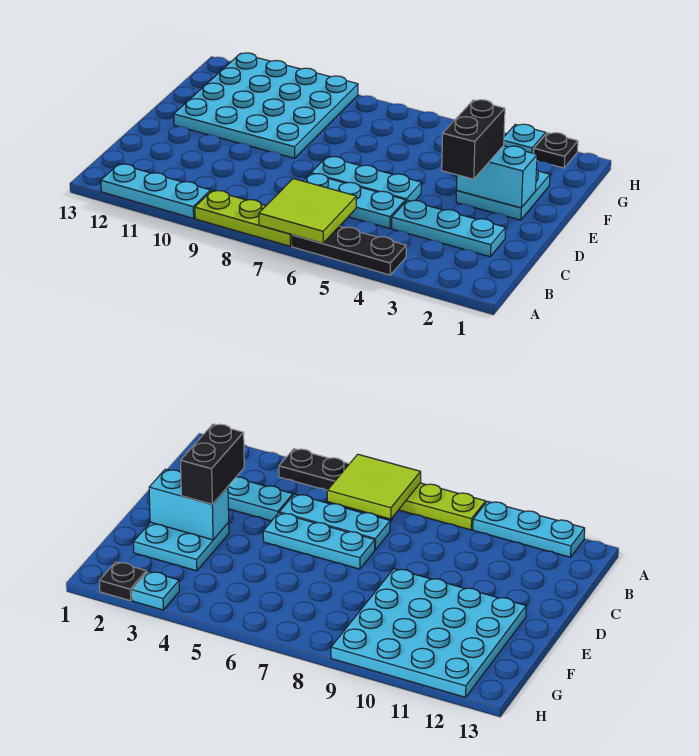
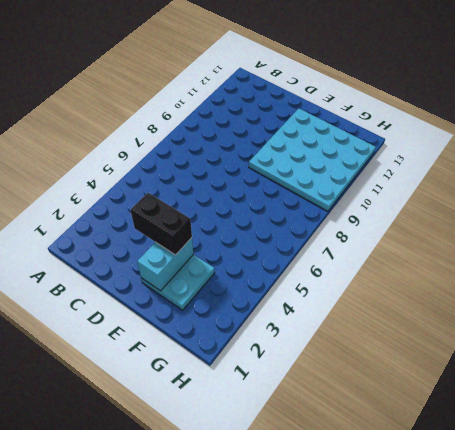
none -> black 1x3 plate [292,226,406,275]
none -> lime 1x3 plate [195,190,292,246]
none -> cyan 1x3 plate [101,164,211,218]

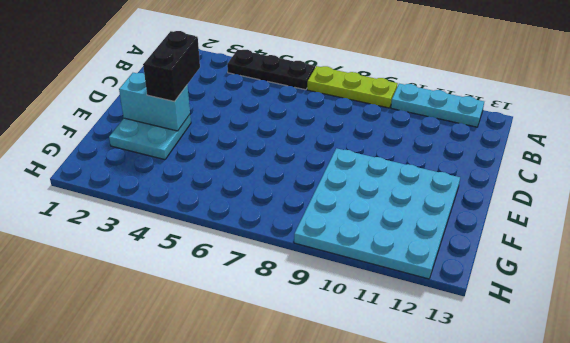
none -> cyan 1x3 plate [392,200,506,257]
none -> cyan 1x3 plate [303,174,406,228]
none -> cyan 1x3 plate [311,157,421,201]

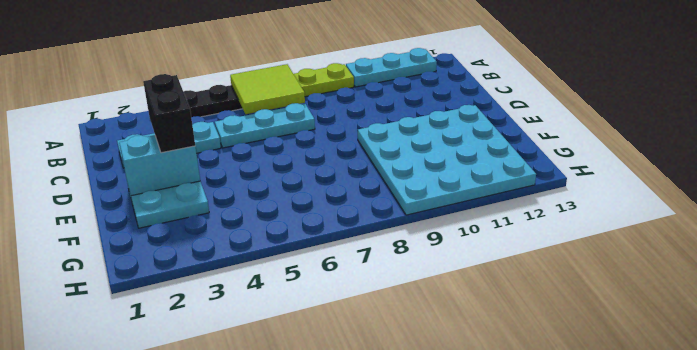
none -> cyan 1x3 plate [311,157,421,201]
none -> black 1x1 plate [534,133,578,168]
none -> cyan 1x1 plate [504,124,546,153]

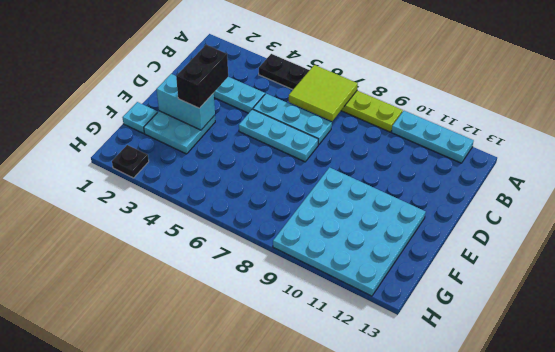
cyan 1x1 plate [123,102,157,133] -> cyan 1x1 plate moved to [504,124,546,153]

